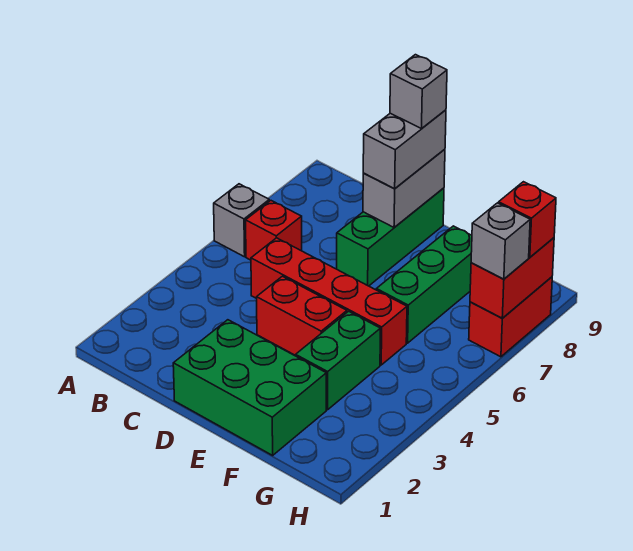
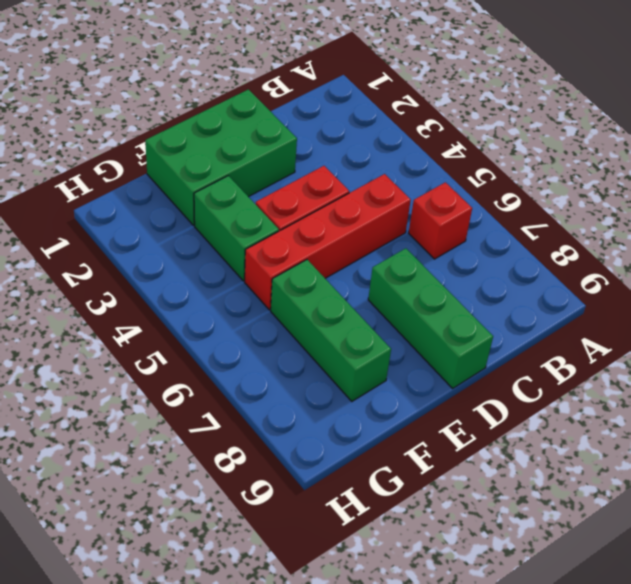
none -> grey 1x1 brick [214,184,269,257]
none -> red 1x2 brick [469,277,552,357]
none -> grey 1x2 brick [363,149,445,227]

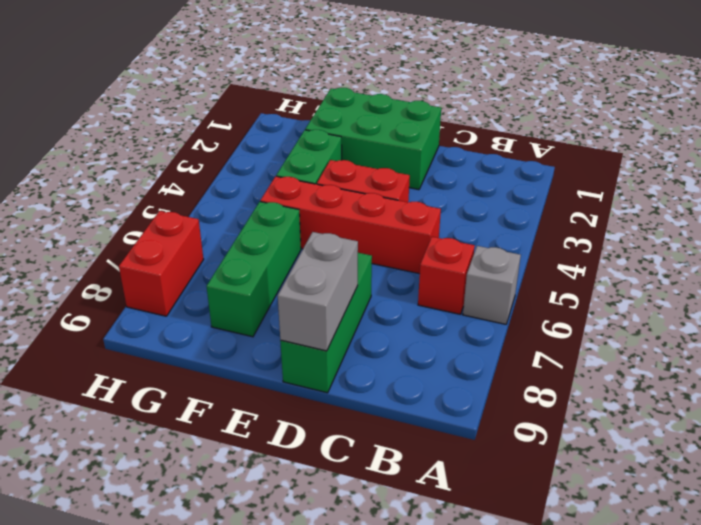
none -> red 1x2 brick [470,238,554,318]
none -> grey 1x2 brick [363,110,446,189]
none -> grey 1x1 brick [471,203,530,279]

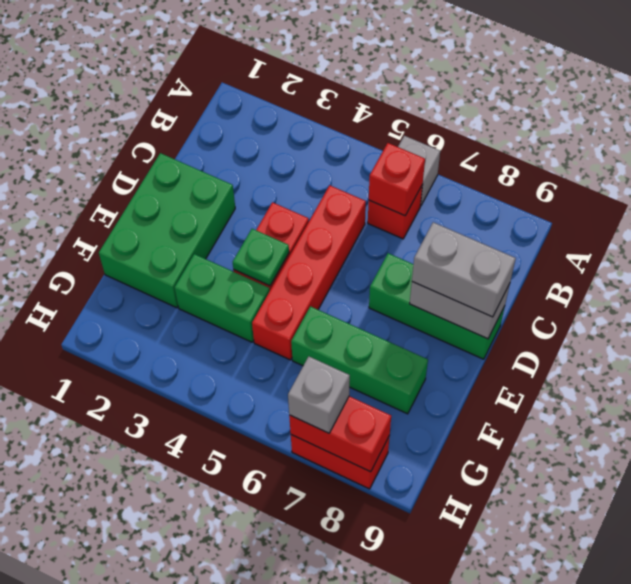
red 1x1 brick [369,143,425,216] -> red 1x1 brick moved to [499,182,556,257]
green 1x1 plate [233,229,289,286] -> none
none -> grey 1x1 brick [390,55,447,129]

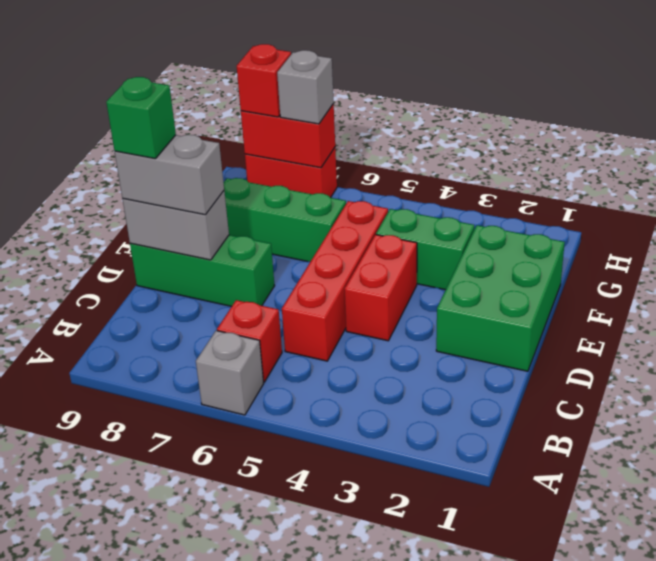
green 1x1 brick [106,77,176,159] -> grey 1x1 brick [390,55,447,129]

